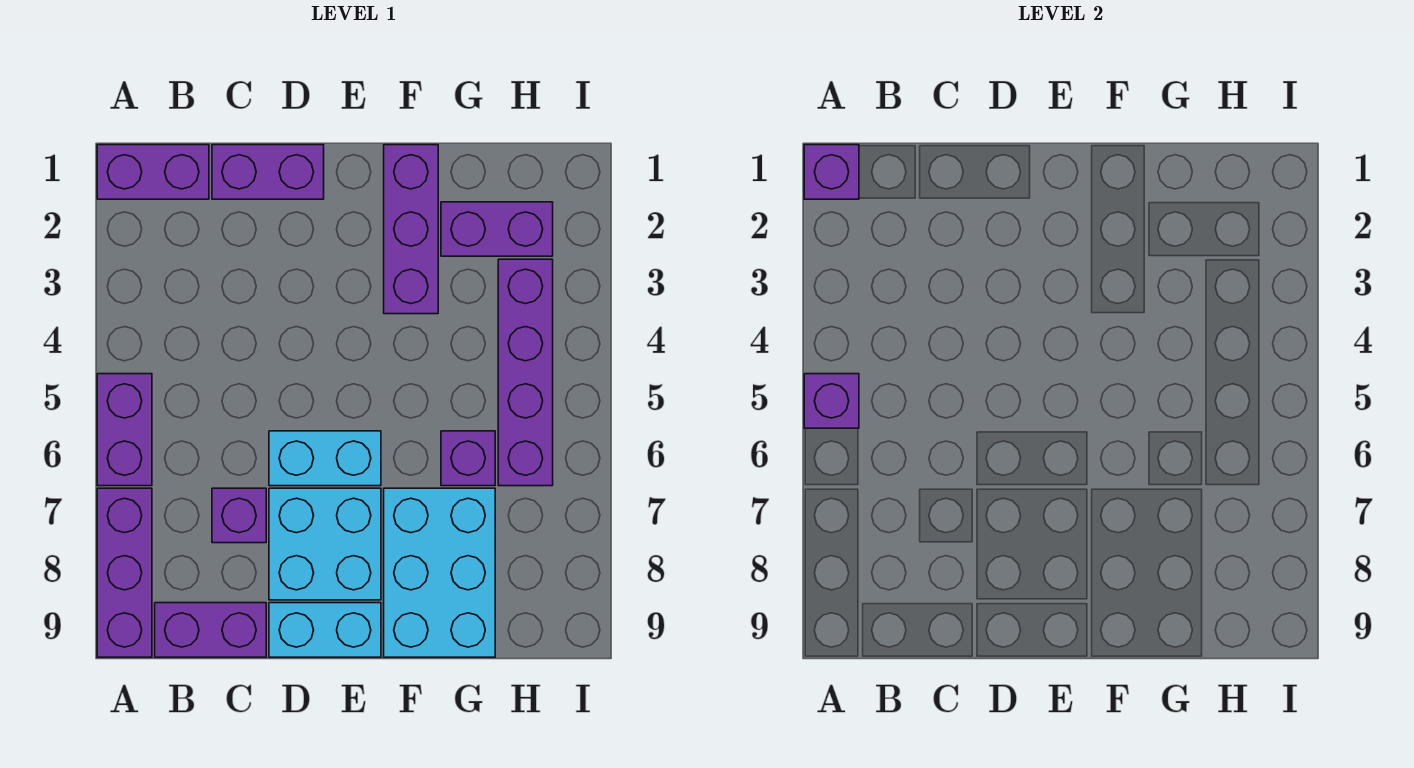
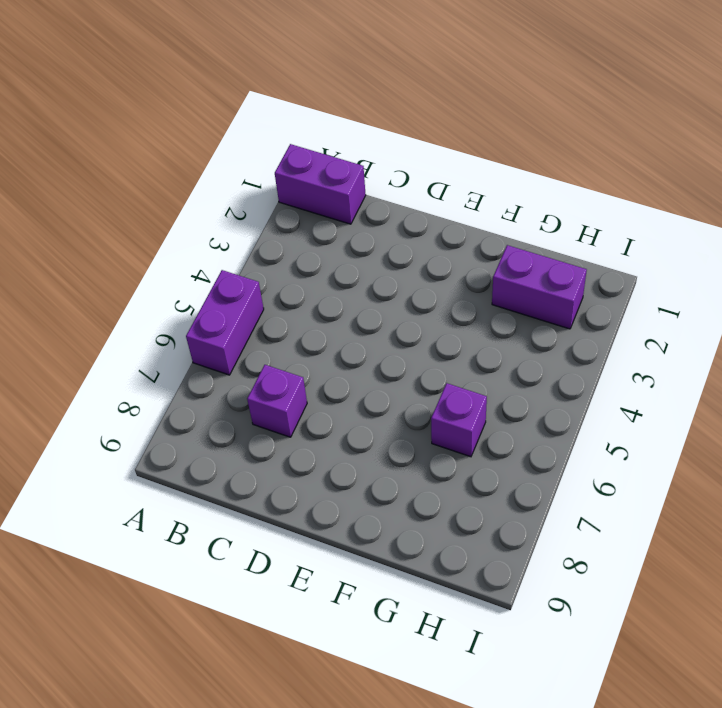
none -> purple 1x3 brick [97,488,152,657]
none -> purple 1x2 brick [155,603,266,657]
none -> purple 1x2 brick [212,145,324,199]

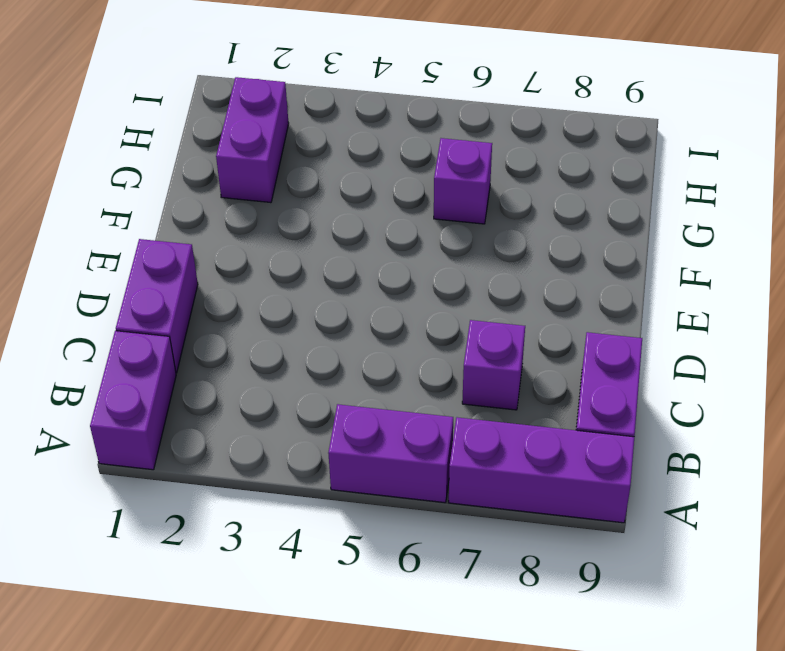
none -> cyan 1x2 brick [269,431,381,486]
none -> cyan 2x2 brick [269,488,381,600]
none -> cyan 1x2 brick [269,603,381,657]

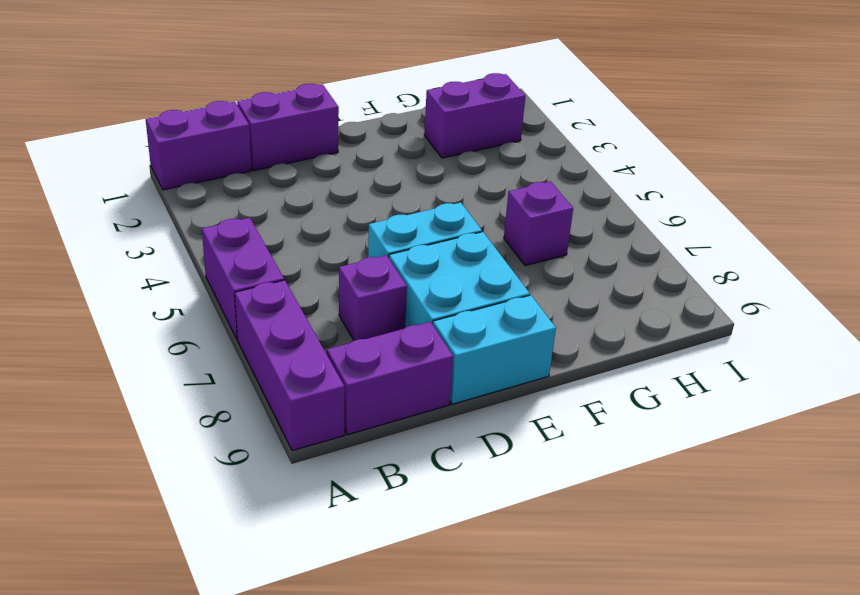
none -> purple 1x3 brick [384,145,438,314]
none -> cyan 2x3 brick [384,488,495,657]
none -> purple 1x4 brick [498,259,553,486]

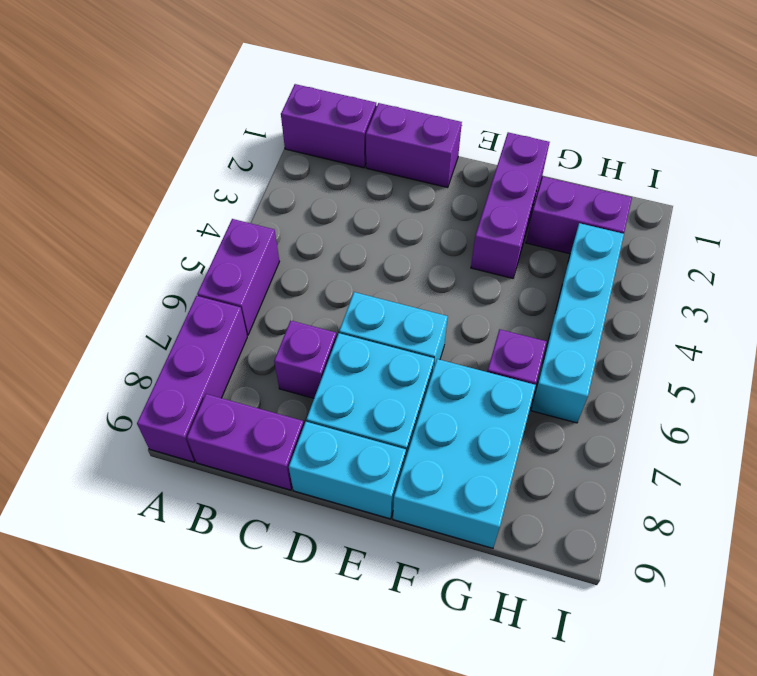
cyan 1x4 brick [531,223,624,423] -> purple 1x4 brick [498,259,553,486]
none -> purple 1x1 brick [804,145,859,199]
none -> purple 1x1 brick [804,374,859,428]

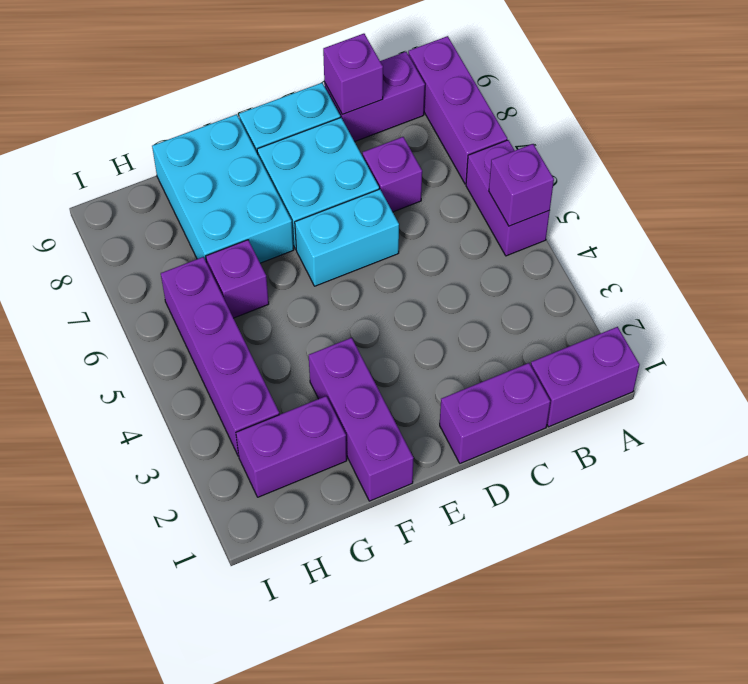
purple 1x1 brick [323,34,383,115] -> purple 1x1 brick moved to [804,145,859,199]

